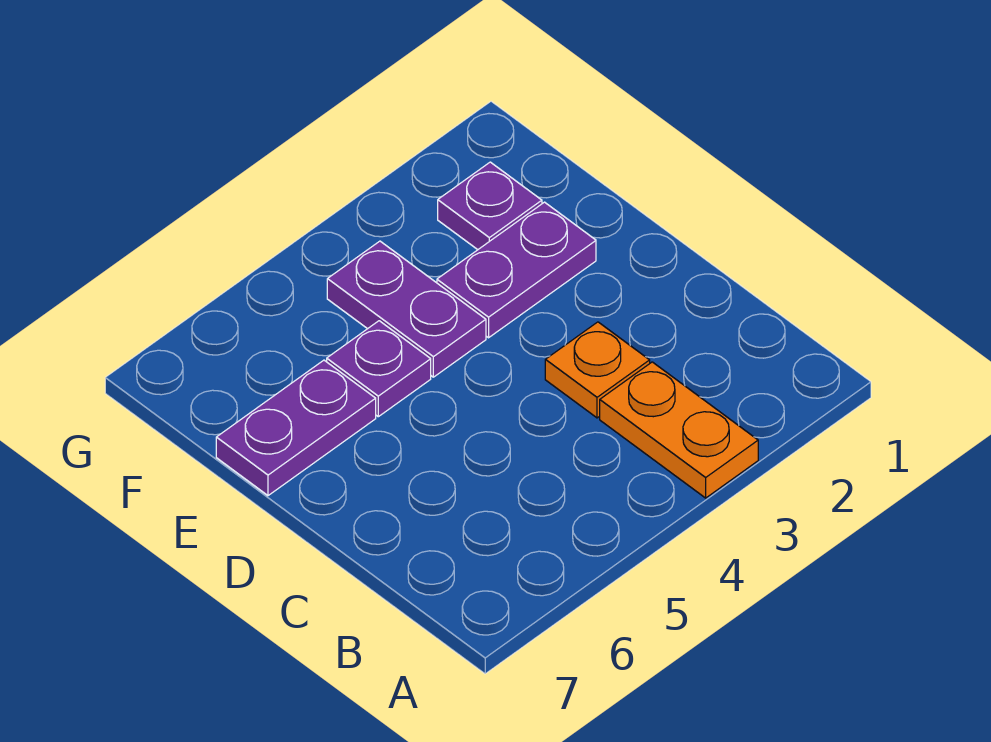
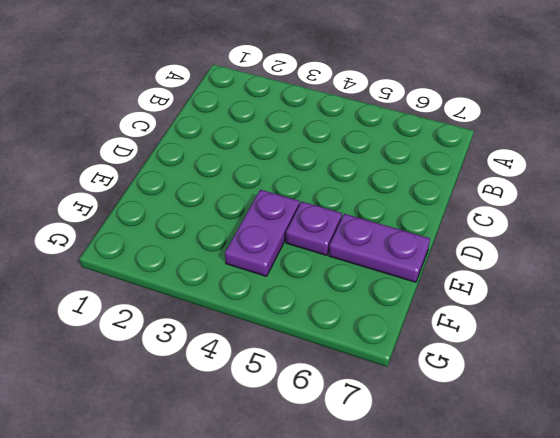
none -> orange 1x2 plate [600,362,758,498]
none -> orange 1x1 plate [545,322,650,418]

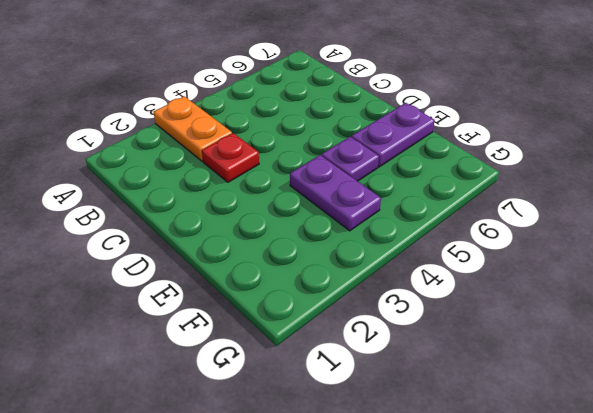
red 1x1 plate [202,133,259,182] -> orange 1x1 plate [545,322,650,418]
none -> purple 1x2 plate [437,202,596,338]
none -> purple 1x1 plate [438,162,542,250]

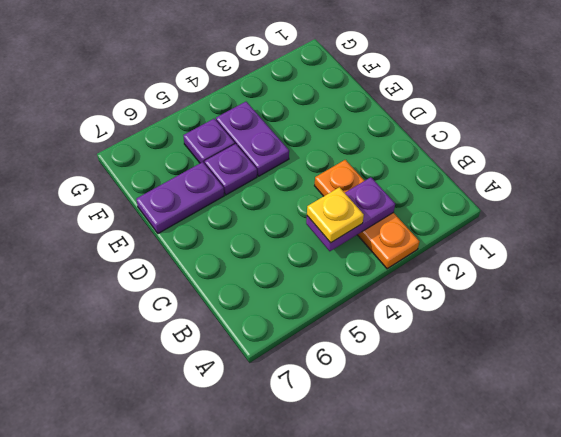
purple 1x2 plate [306,177,395,251] -> purple 1x2 plate moved to [437,202,596,338]
yellow 1x1 plate [307,187,364,243] -> none
purple 1x1 plate [183,119,235,164] -> purple 1x1 plate moved to [438,162,542,250]

